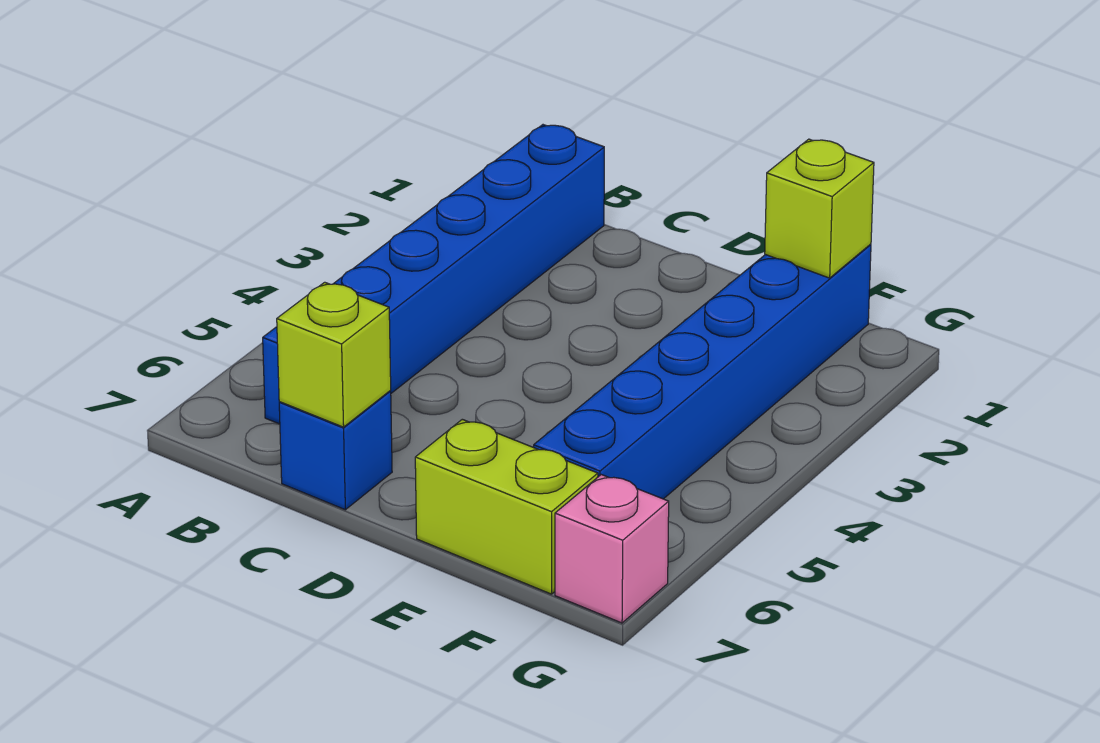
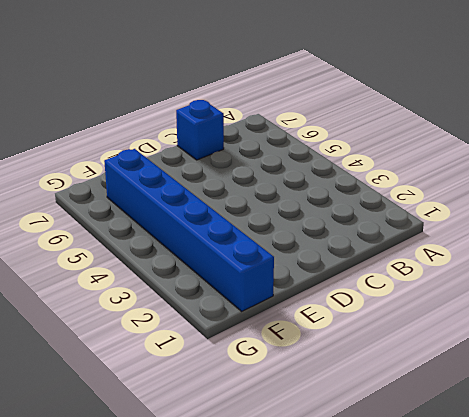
none -> blue 1x6 brick [263,125,604,424]
none -> lime 1x2 brick [415,419,598,594]

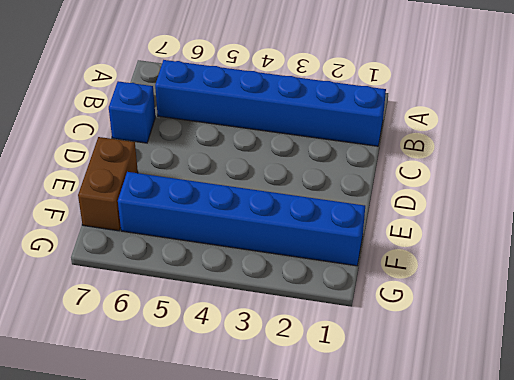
brown 1x2 brick [78,137,138,231] -> lime 1x2 brick [415,419,598,594]
none -> pink 1x1 brick [555,475,669,623]
none -> lime 1x1 brick [277,282,391,427]

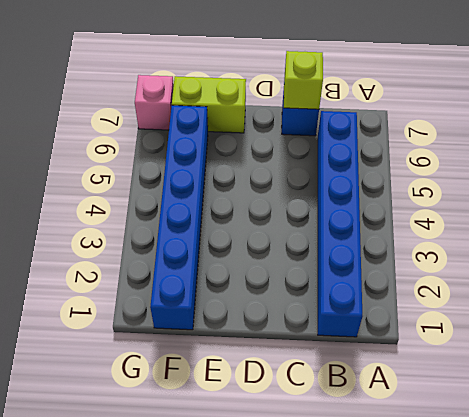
none -> lime 1x1 brick [765,139,874,278]

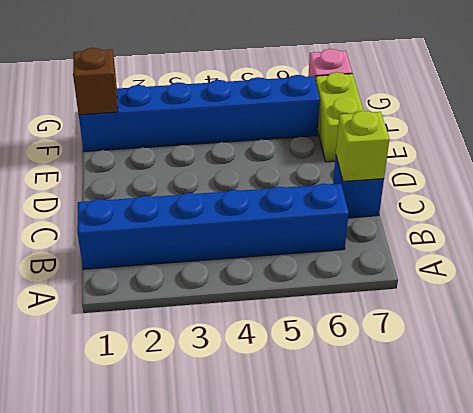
brown 1x1 brick [73,48,118,115] -> lime 1x1 brick [765,139,874,278]

